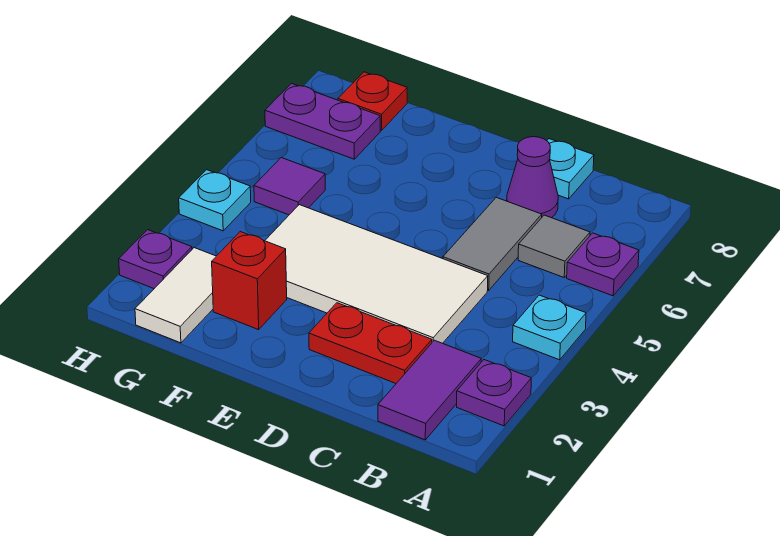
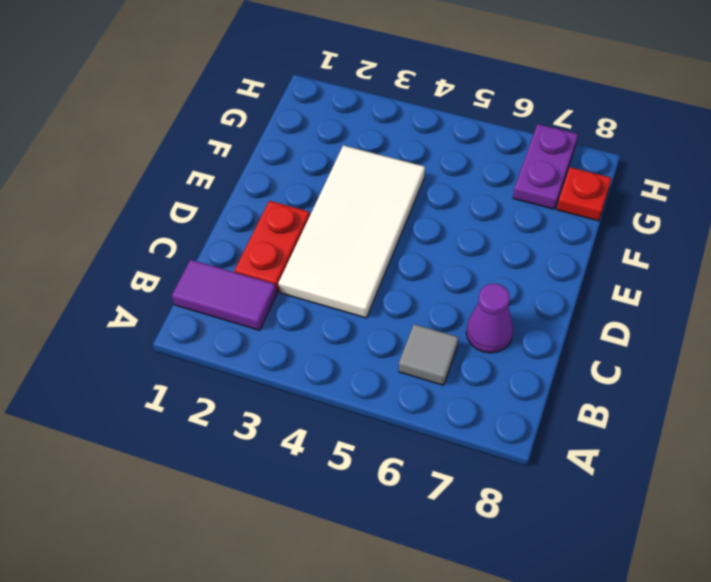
none -> purple 1x1 plate [457,360,531,426]
none -> cyan 1x1 plate [513,295,586,360]
none -> purple 1x1 plate [567,233,639,296]

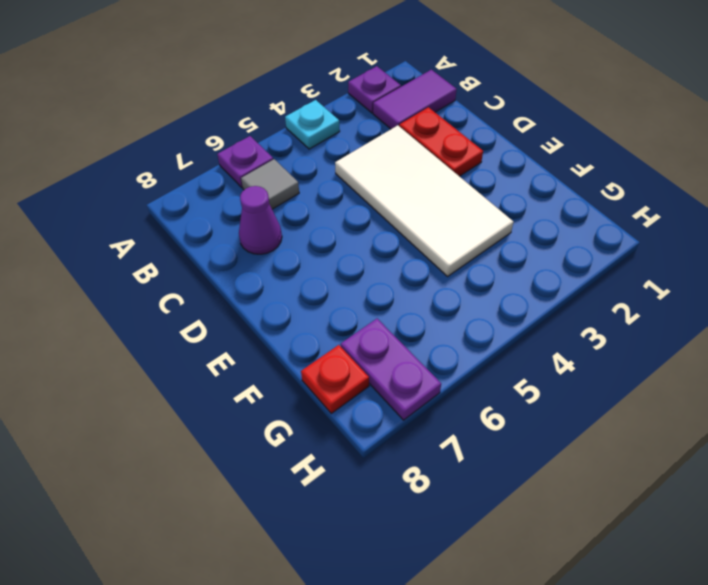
none -> grey 1x2 tile [443,197,542,290]
none -> cyan 1x1 plate [547,139,594,199]
none -> red 1x1 brick [212,232,287,330]

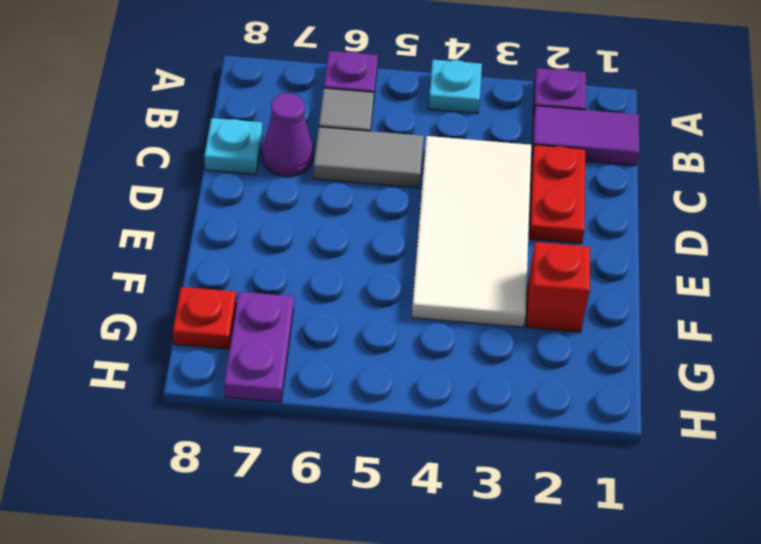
none -> white 1x2 tile [135,248,216,343]
none -> purple 1x1 tile [254,158,325,215]
none -> purple 1x1 plate [119,230,192,289]

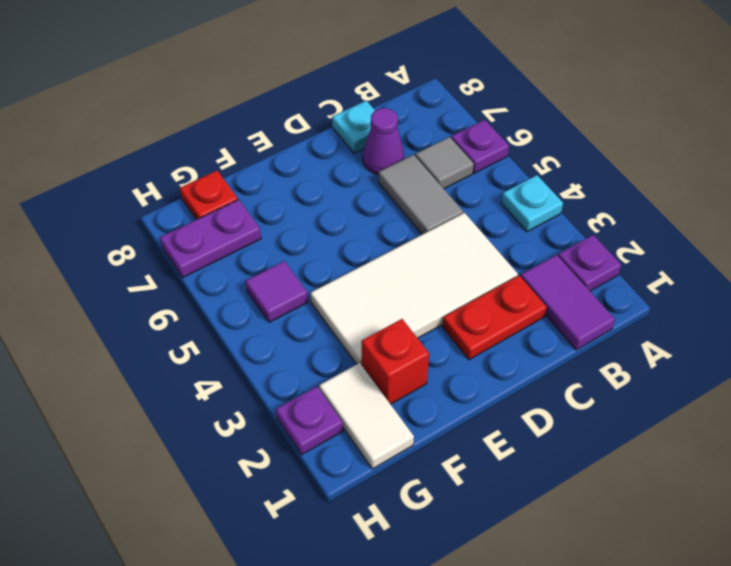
none -> cyan 1x1 plate [179,170,251,231]

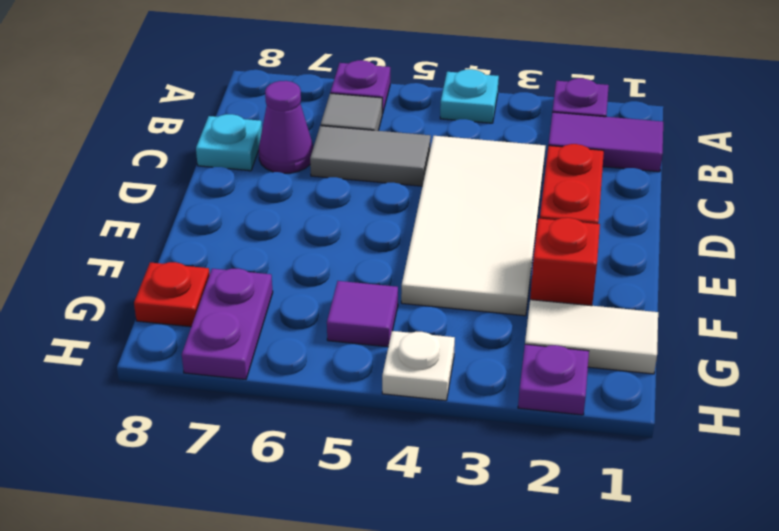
white 1x1 plate [382,331,455,401] -> cyan 1x1 plate [179,170,251,231]

